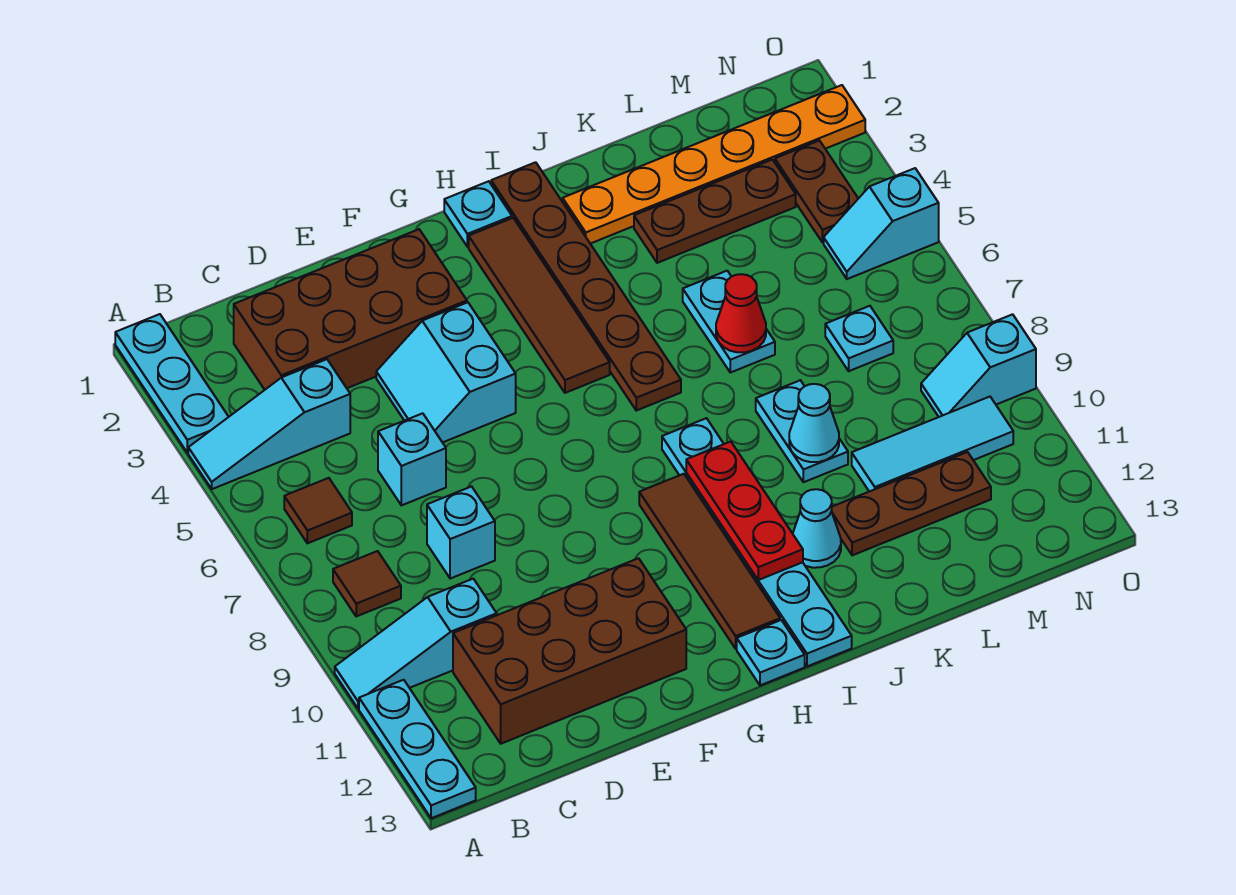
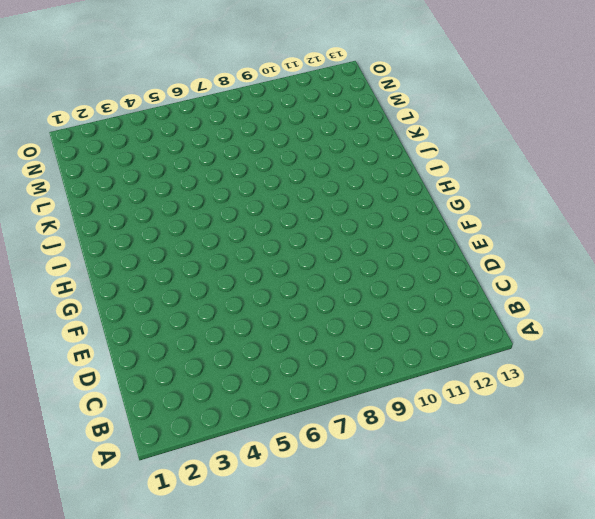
none -> cyan 1x3 plate [115,314,228,453]
none -> cyan 1x3 slope [188,359,350,489]
none -> cyan 1x3 slope [335,579,497,709]
none -> cyan 1x3 plate [359,680,476,818]

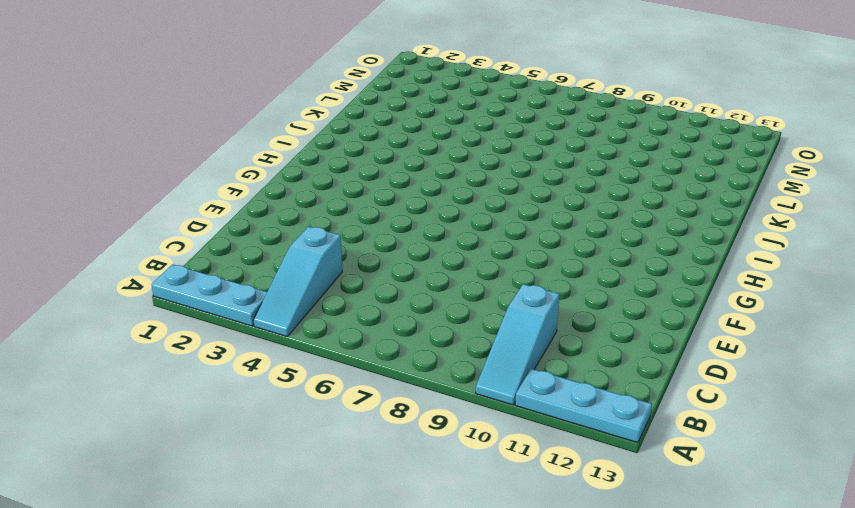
none -> brown 1x1 tile [284,478,352,543]
none -> brown 1x1 tile [333,551,401,616]
none -> brown 2x4 brick [234,229,467,390]
none -> brown 2x4 brick [453,558,686,744]

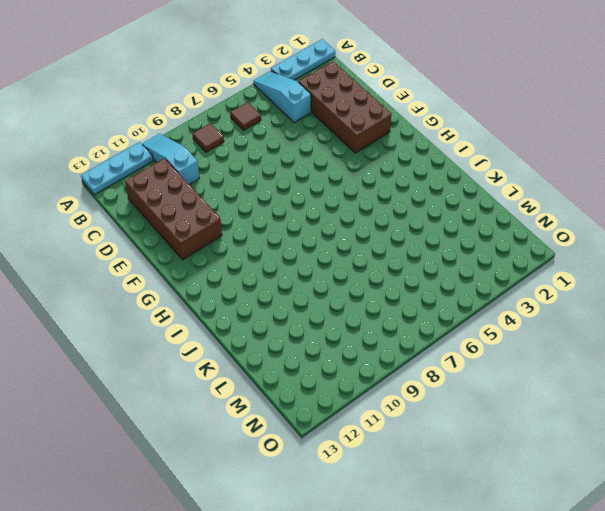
none -> cyan 1x1 brick [378,413,446,505]
none -> cyan 1x1 brick [427,487,495,579]
none -> cyan 2x2 slope [376,302,516,442]
none -> cyan 1x1 plate [444,181,512,247]

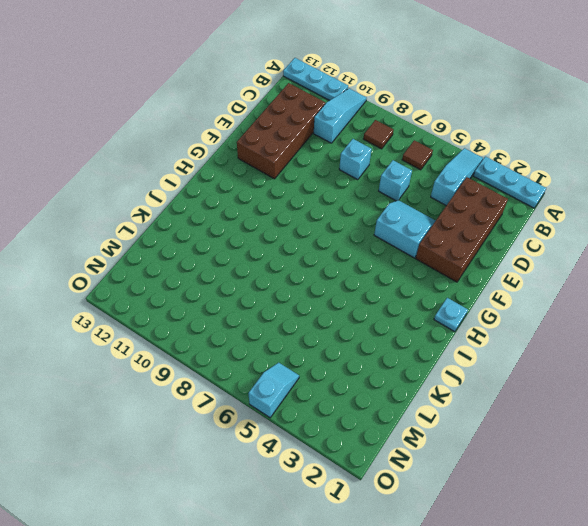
none -> brown 1x4 tile [469,218,610,393]
none -> brown 1x4 tile [639,474,780,649]
none -> cyan 1x1 plate [737,620,805,685]
none -> brown 1x6 plate [491,162,681,411]

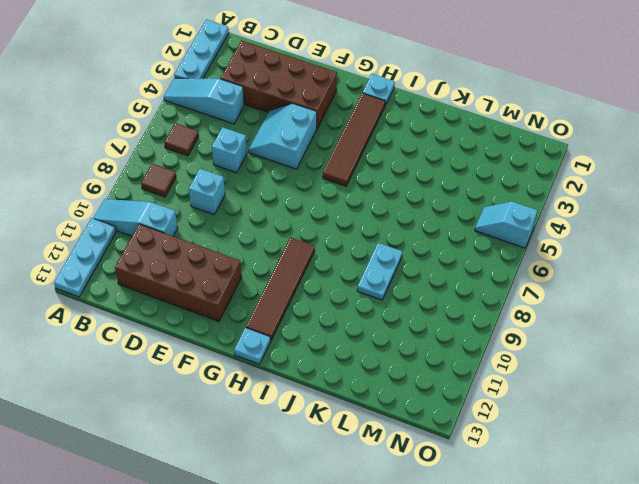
none -> brown 1x6 plate [491,162,681,411]
none -> cyan 1x6 plate [662,418,852,666]
none -> orange 1x6 plate [563,85,865,244]
none -> cyan 1x1 cone [793,489,841,568]

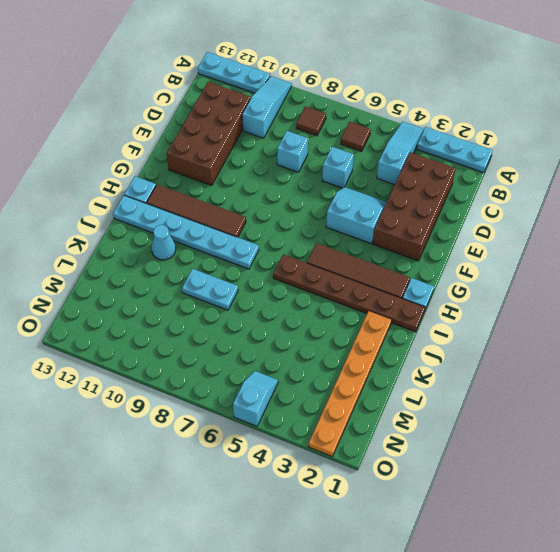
none -> brown 1x3 plate [634,160,796,263]
none -> cyan 1x2 plate [683,271,775,373]
none -> brown 1x3 plate [832,452,991,555]
none -> cyan 1x3 tile [852,397,1013,492]

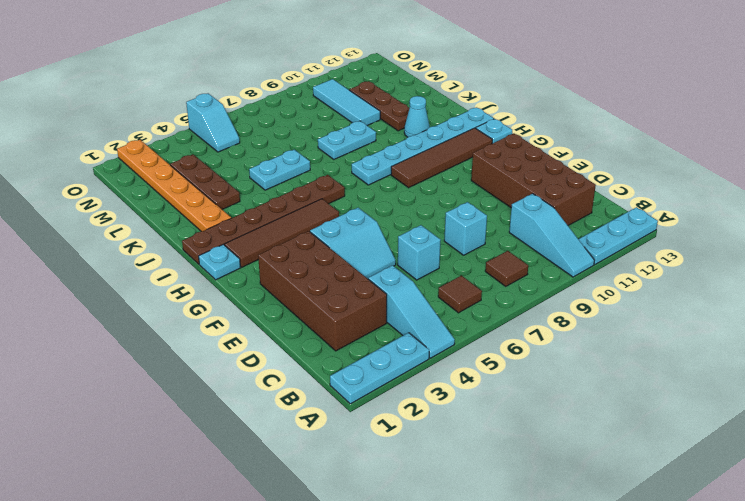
none -> cyan 1x1 plate [825,306,893,371]
none -> brown 1x2 plate [775,141,858,243]
none -> cyan 1x2 slope [921,314,1036,417]
none -> red 1x3 plate [686,442,803,580]

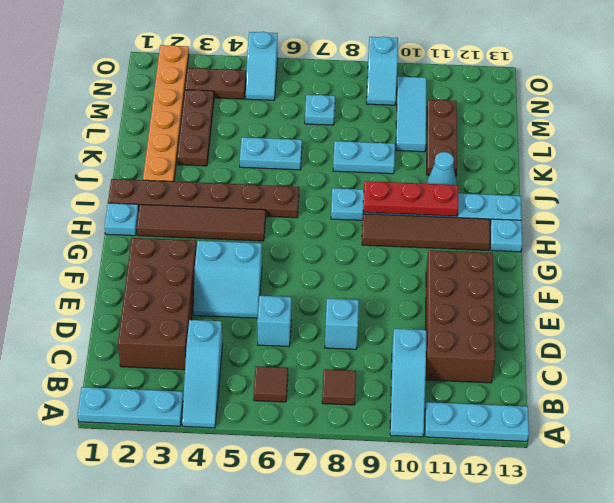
none -> red 1x1 cone [716,274,766,352]
none -> cyan 1x1 cone [789,384,839,462]

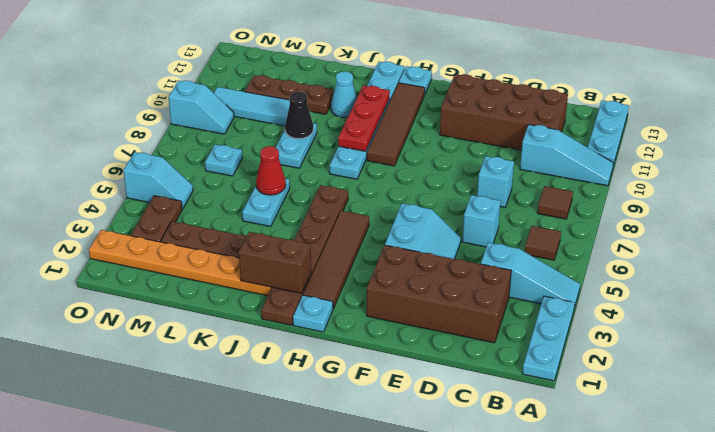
brown 1x2 brick [239,232,311,293] -> none
black 1x1 cone [285,91,313,139] -> cyan 1x1 cone [789,384,839,462]

